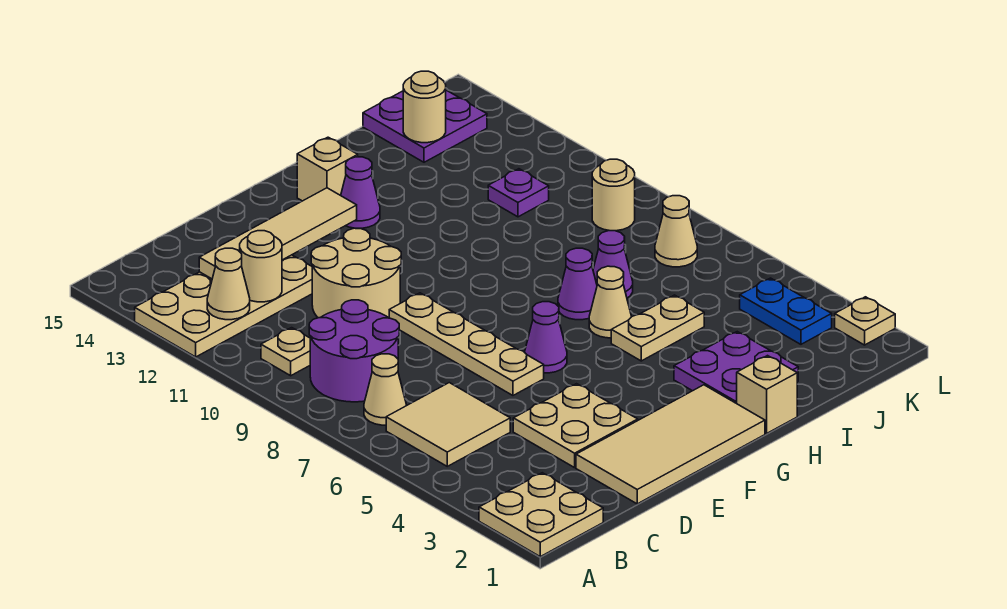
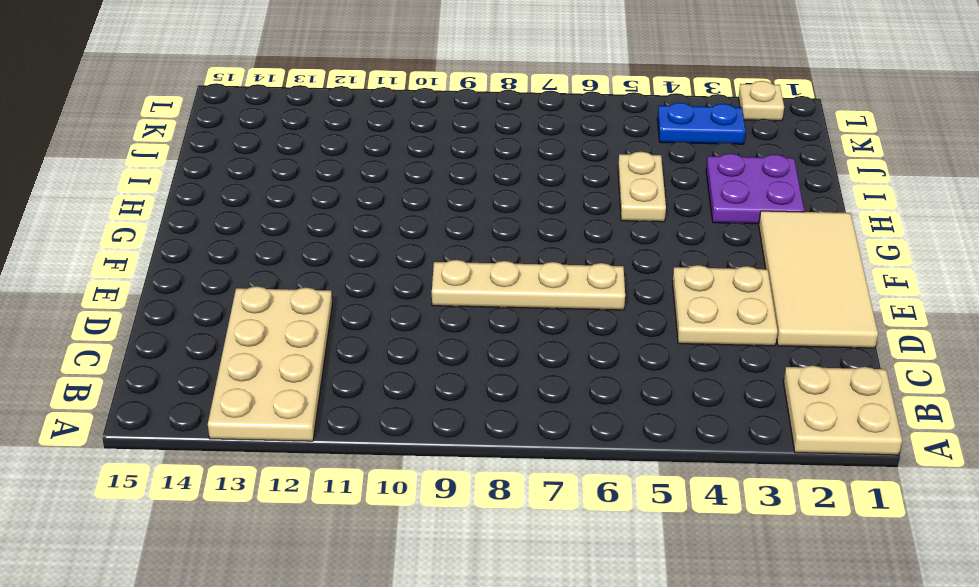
none -> tan 2x2 tile [386,383,510,466]
none -> tan 1x1 cone [364,354,406,425]
none -> purple 2x2 round brick [309,300,399,402]

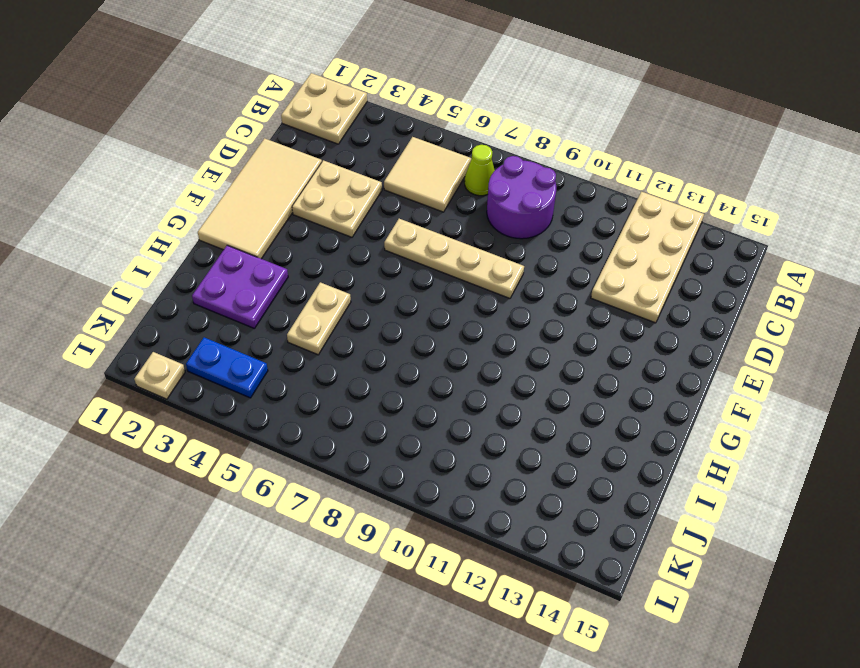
lime 1x1 cone [464,145,495,196] -> tan 1x1 cone [364,354,406,425]
none -> tan 1x1 plate [261,328,310,376]
none -> tan 2x2 round brick [311,228,401,318]
none -> purple 1x1 cone [525,302,567,373]

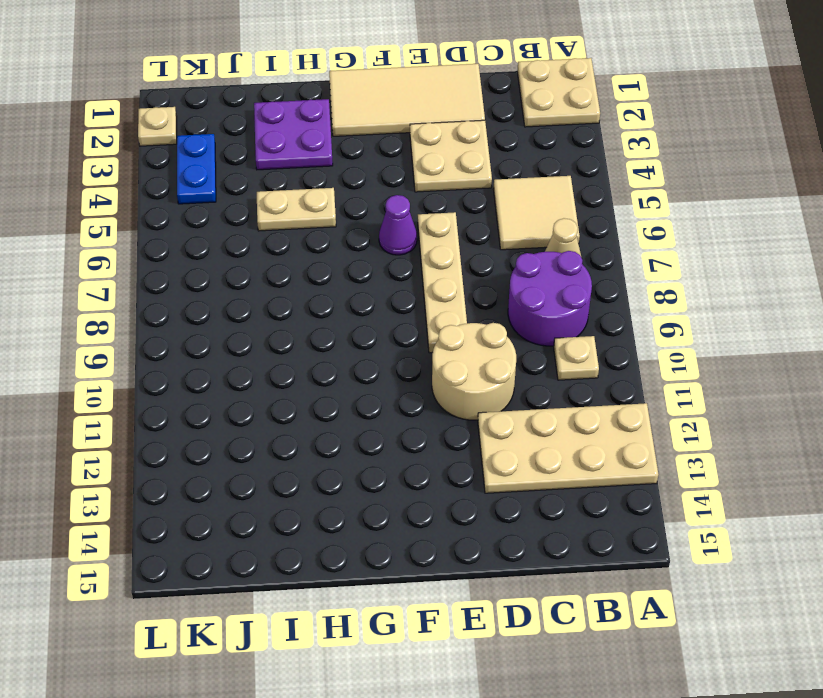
none -> purple 1x1 cone [341,157,380,228]
none -> tan 1x1 brick [297,137,358,201]
none -> tan 1x1 brick [737,356,797,434]

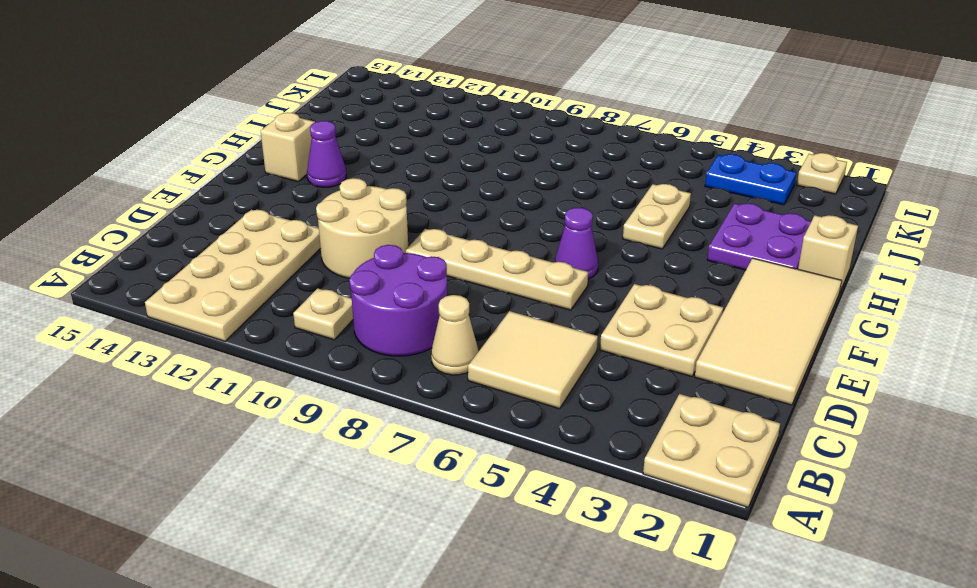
none -> tan 1x1 cone [589,266,632,338]
none -> purple 1x1 cone [558,248,597,320]
none -> purple 1x1 cone [593,231,633,298]

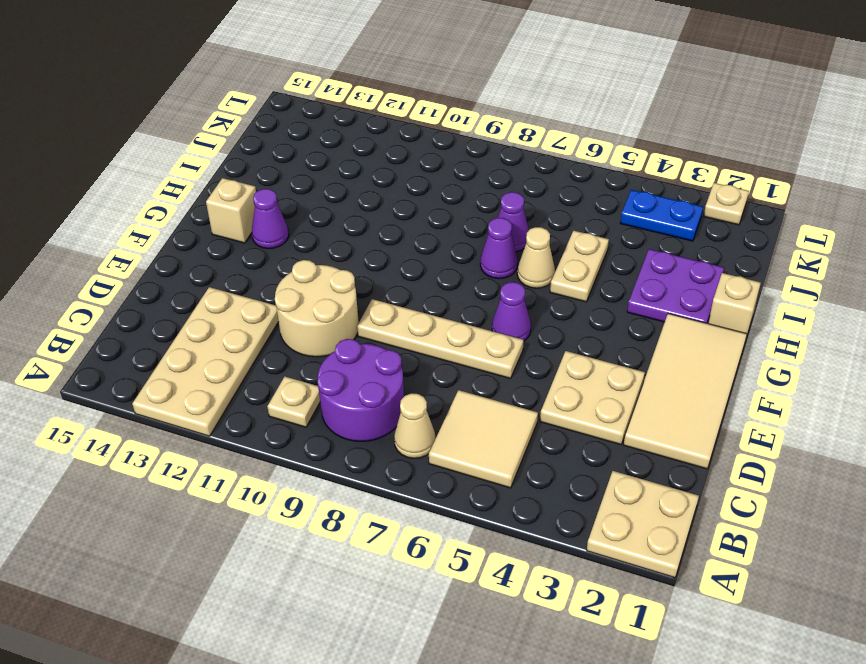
none -> purple 1x1 plate [488,169,549,217]
none -> purple 2x2 plate [363,90,487,162]
none -> tan 1x1 cone [655,196,697,267]

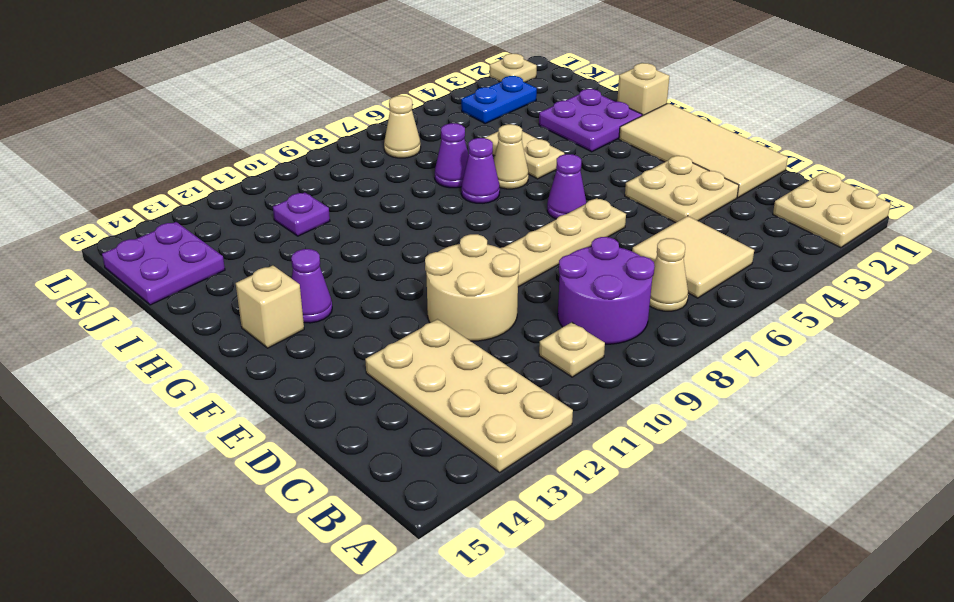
none -> tan 1x1 round brick [592,159,635,231]
none -> tan 1x1 cone [207,248,250,320]
none -> tan 1x1 round brick [240,231,282,302]

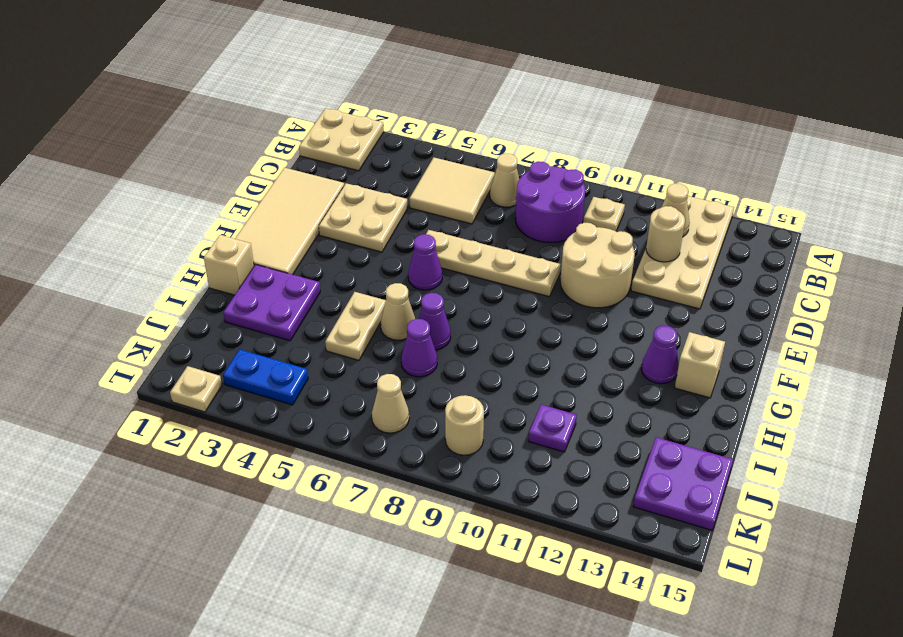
none -> tan 1x4 tile [199,188,357,279]
none -> tan 1x1 round brick [403,71,446,143]

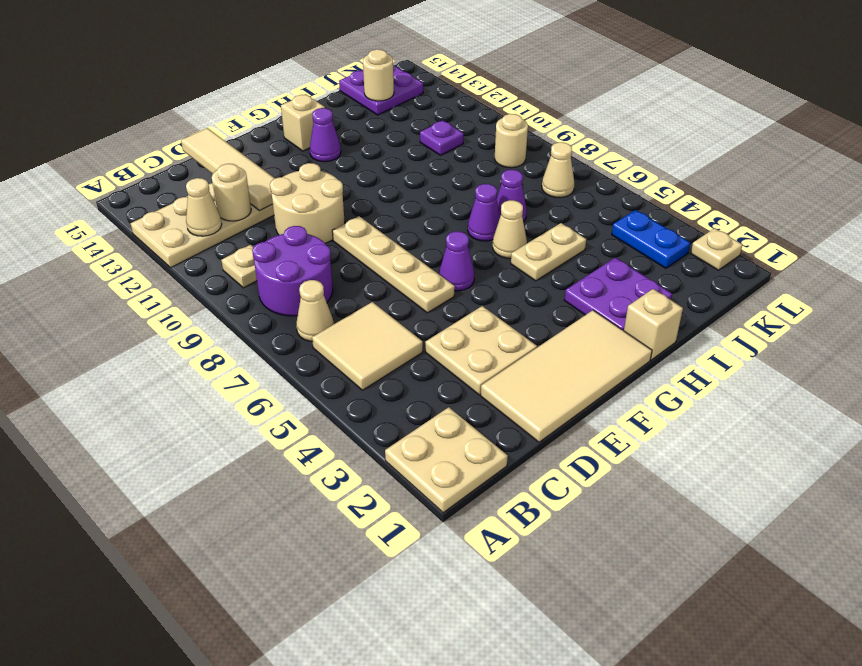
tan 1x4 tile [181,128,275,211] -> tan 1x4 tile turned to [199,188,357,279]

